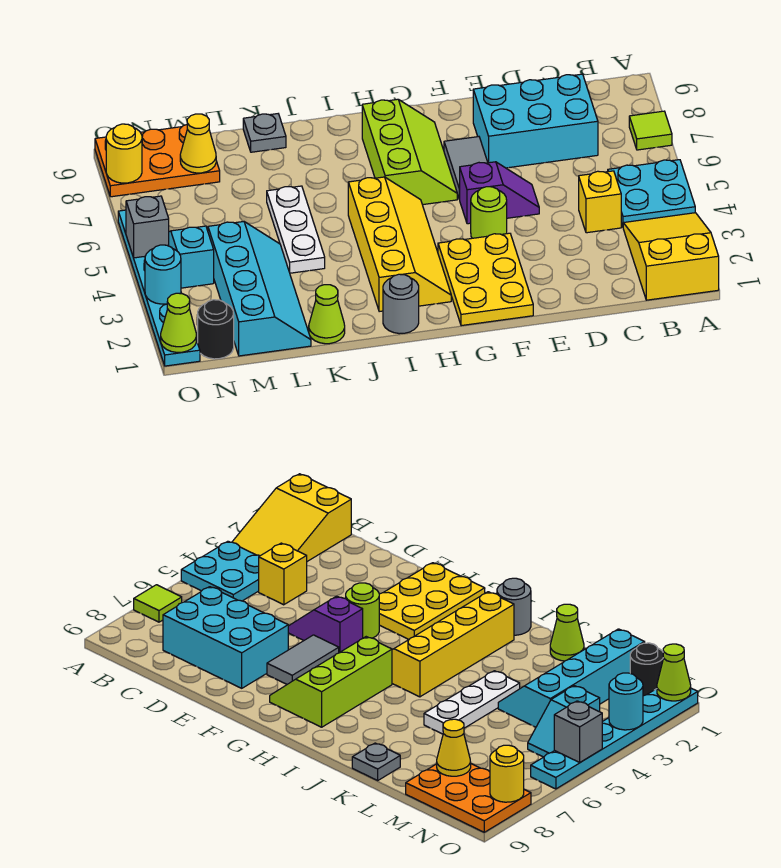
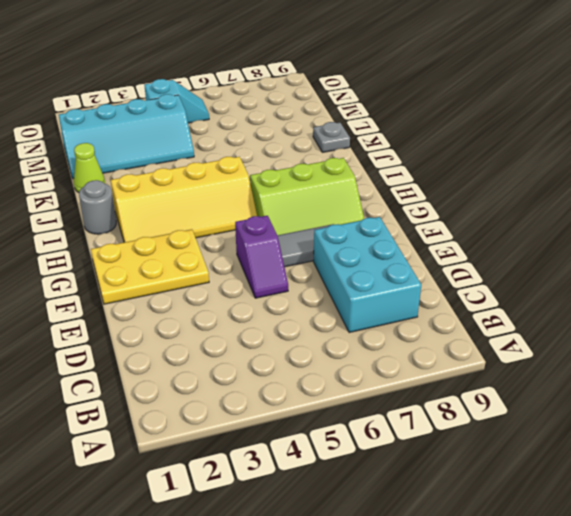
none -> yellow 2x3 slope [623,213,719,300]
none -> cyan 2x2 plate [608,160,695,226]
none -> lime 1x1 tile [629,111,672,150]

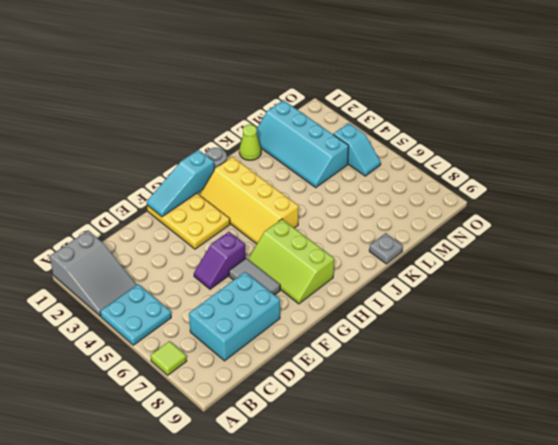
grey 2x3 slope [50,231,136,316] -> yellow 2x3 slope [623,213,719,300]
cyan 1x3 slope [147,150,214,217] -> none
none -> yellow 1x1 brick [579,171,621,233]
none -> lime 1x1 round brick [471,187,507,238]
none -> white 1x3 plate [267,186,325,273]

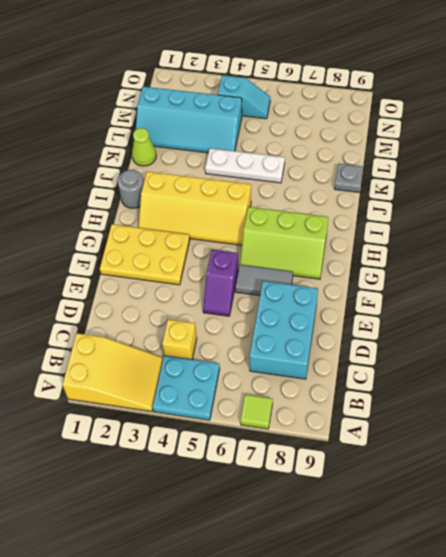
none -> lime 1x1 round brick [471,187,507,238]
none -> orange 2x3 plate [95,125,220,197]
none -> black 1x1 round brick [198,300,234,359]

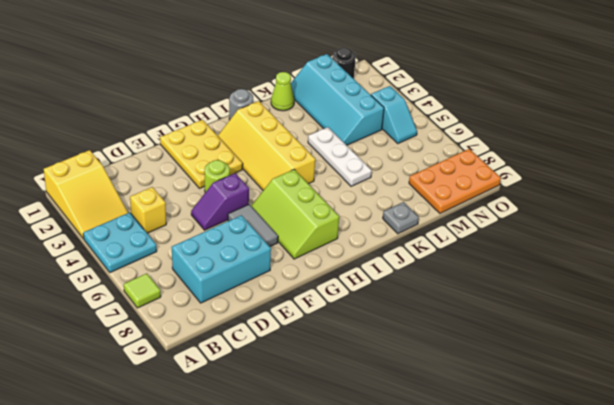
none -> cyan 1x6 plate [118,210,200,366]
none -> yellow 1x1 cone [180,114,216,173]
none -> lime 1x1 cone [161,293,196,352]

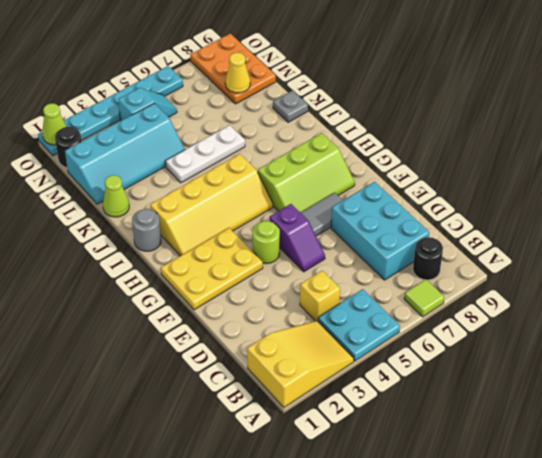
black 1x1 round brick [413,237,443,280] -> none
none -> cyan 1x1 round brick [145,245,181,304]
none -> grey 1x1 brick [126,196,169,258]
none -> yellow 1x1 round brick [106,124,142,183]

